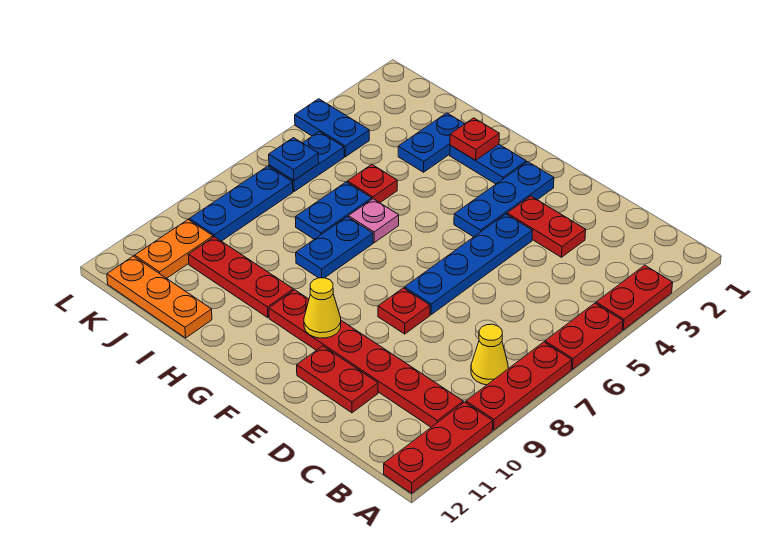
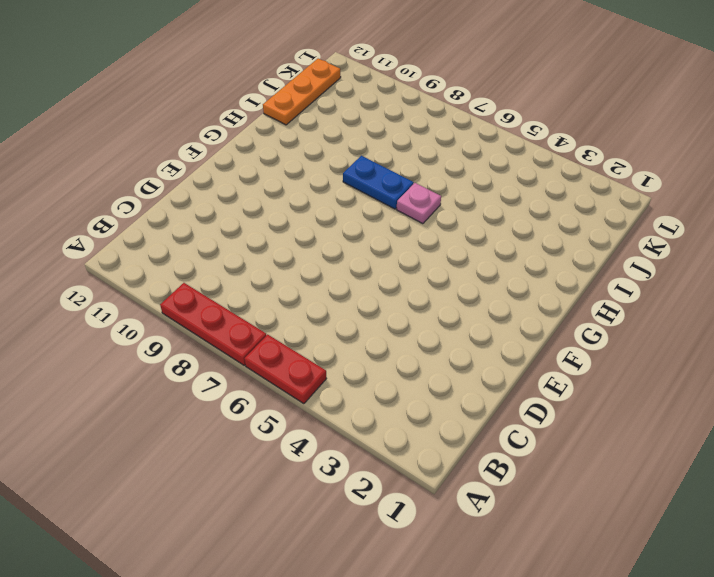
none -> red 1x2 plate [596,265,673,330]
none -> red 1x3 plate [384,402,493,493]
none -> yellow 1x1 cone [471,324,508,385]

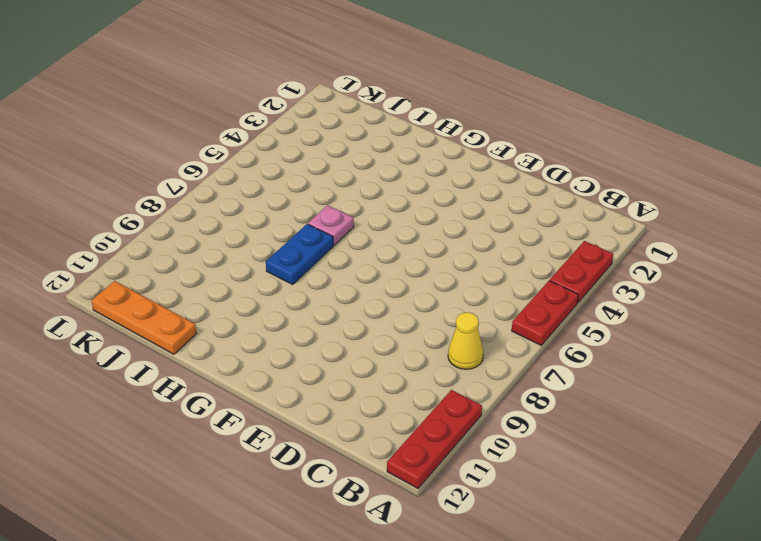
none -> red 1x3 plate [466,342,572,430]
none -> red 1x6 plate [269,290,463,427]
none -> red 1x2 plate [507,196,586,257]

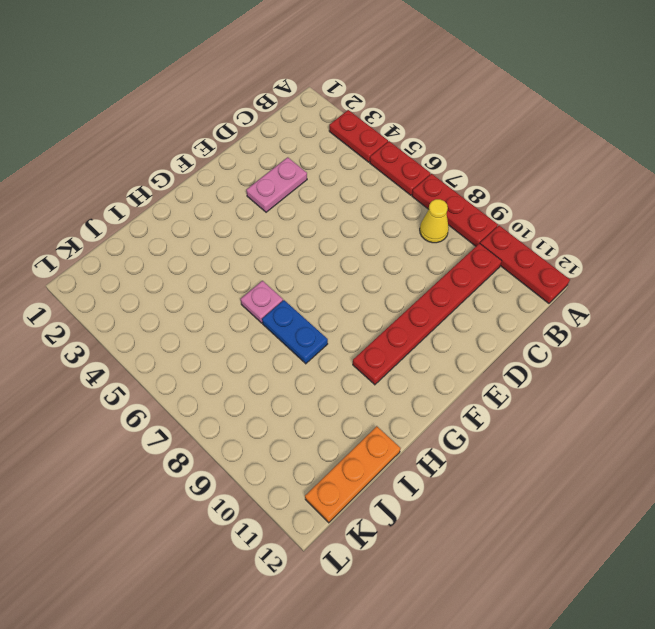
pink 1x2 plate [246,157,307,212] -> red 1x2 plate [507,196,586,257]
none -> red 1x2 plate [297,346,378,413]
none -> blue 1x4 plate [405,214,533,315]
none -> red 1x1 plate [378,288,430,334]

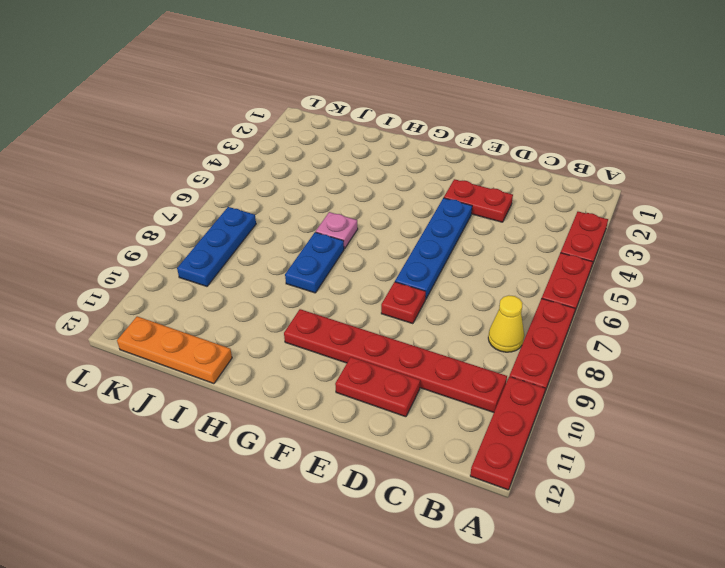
none -> blue 1x3 plate [454,162,554,237]
none -> blue 1x2 plate [450,144,526,184]
none -> red 1x3 plate [188,237,293,318]

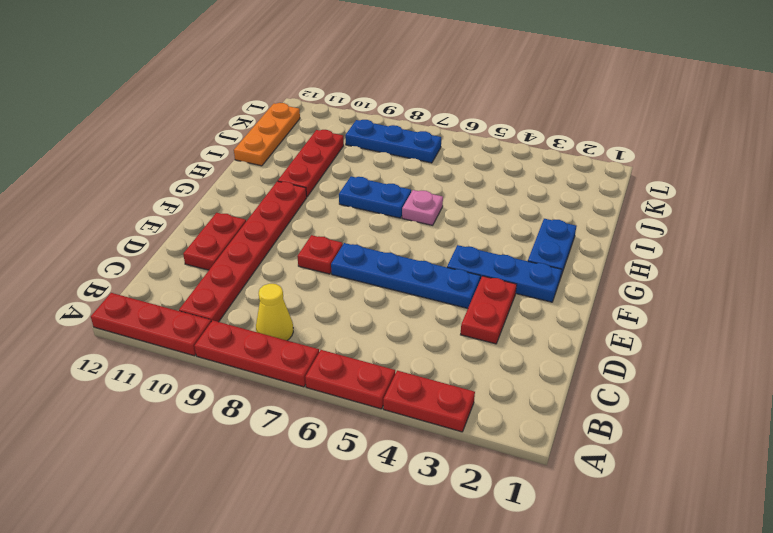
none -> blue 1x2 plate [398,113,464,172]
none -> red 1x1 plate [348,164,397,203]
none -> blue 1x2 plate [295,182,372,239]

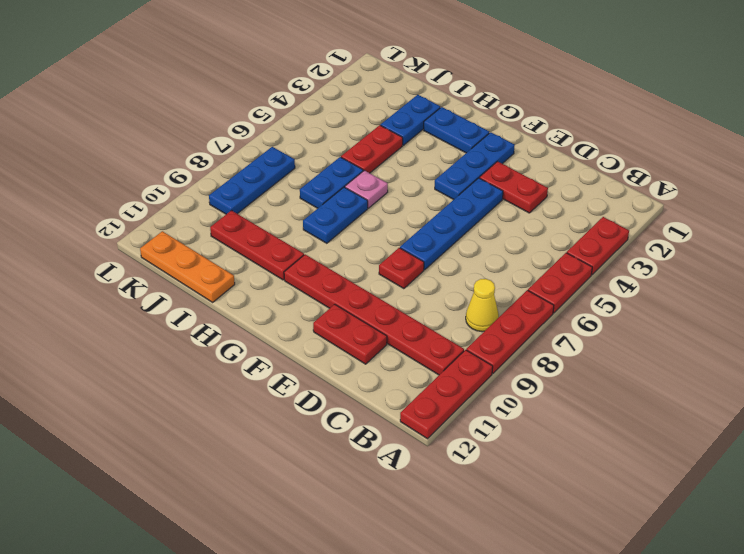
red 1x2 plate [341,125,403,173] -> red 1x1 plate [348,164,397,203]
none -> blue 1x2 plate [295,99,369,157]
none -> blue 1x2 plate [269,132,344,191]
none -> orange 1x2 plate [135,220,213,278]

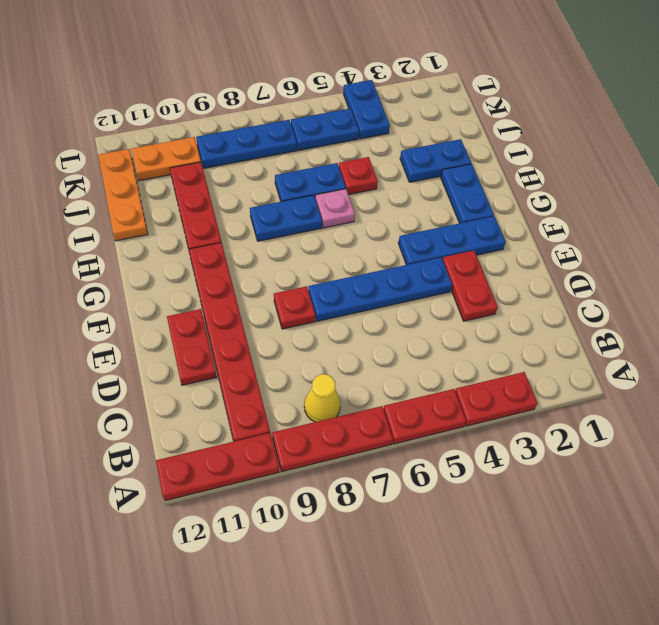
none -> yellow 1x1 cone [304,278,341,338]
none -> red 1x1 plate [450,118,499,160]
none -> blue 1x1 plate [269,138,319,181]

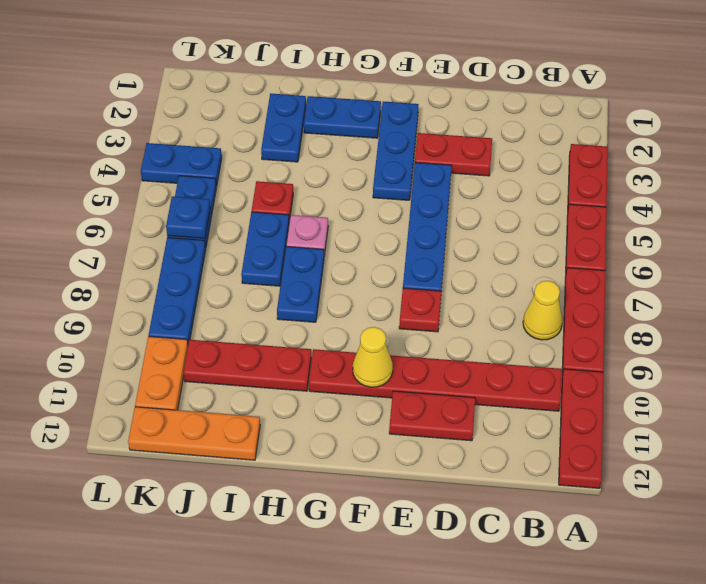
none -> red 1x1 plate [450,118,499,160]

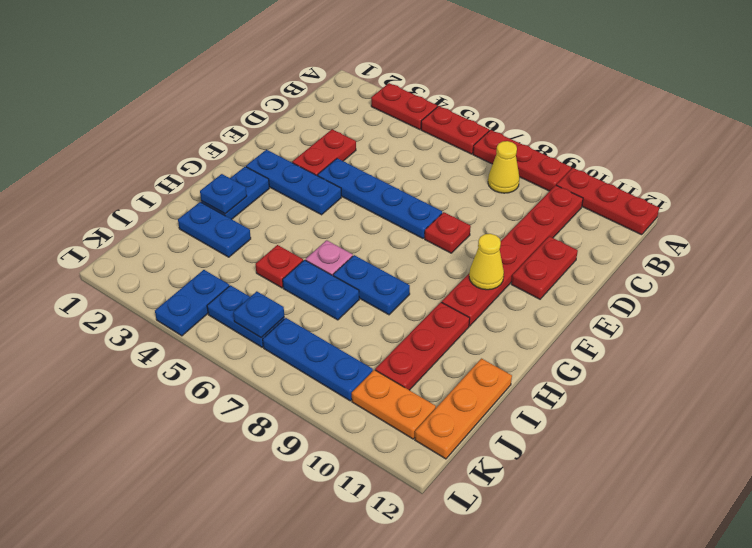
blue 1x1 plate [200,174,247,214] -> red 1x1 plate [450,118,499,160]

